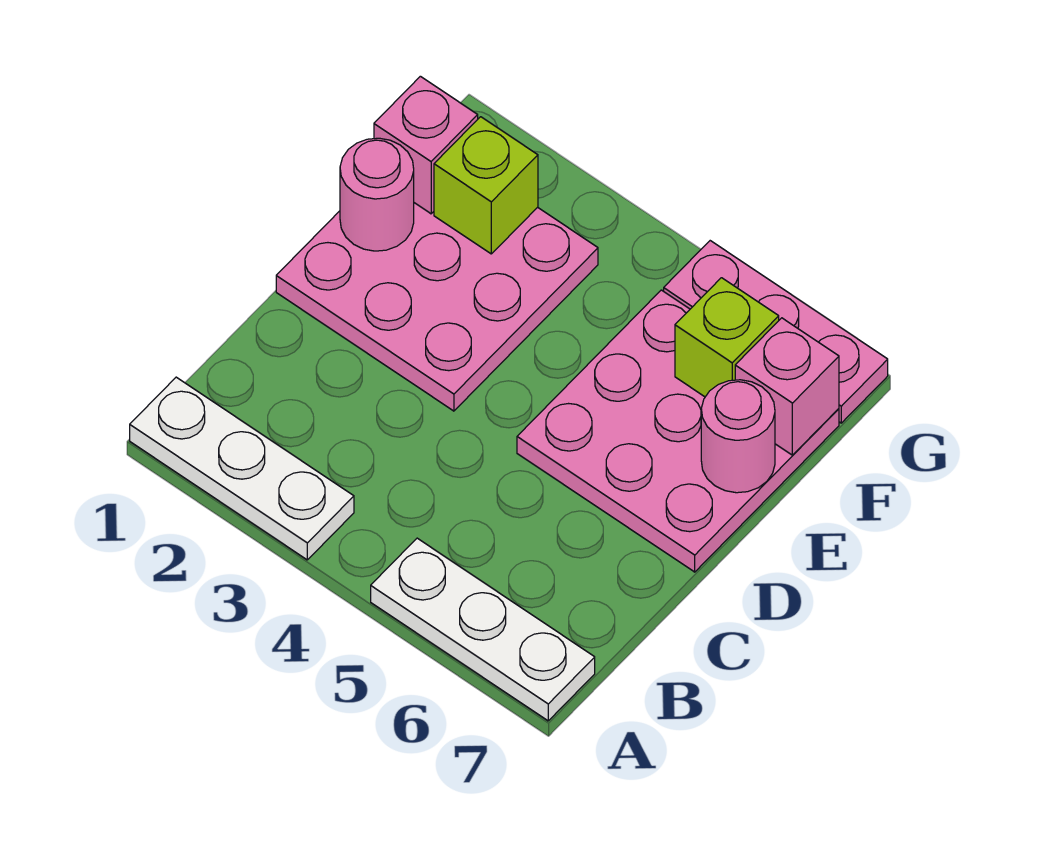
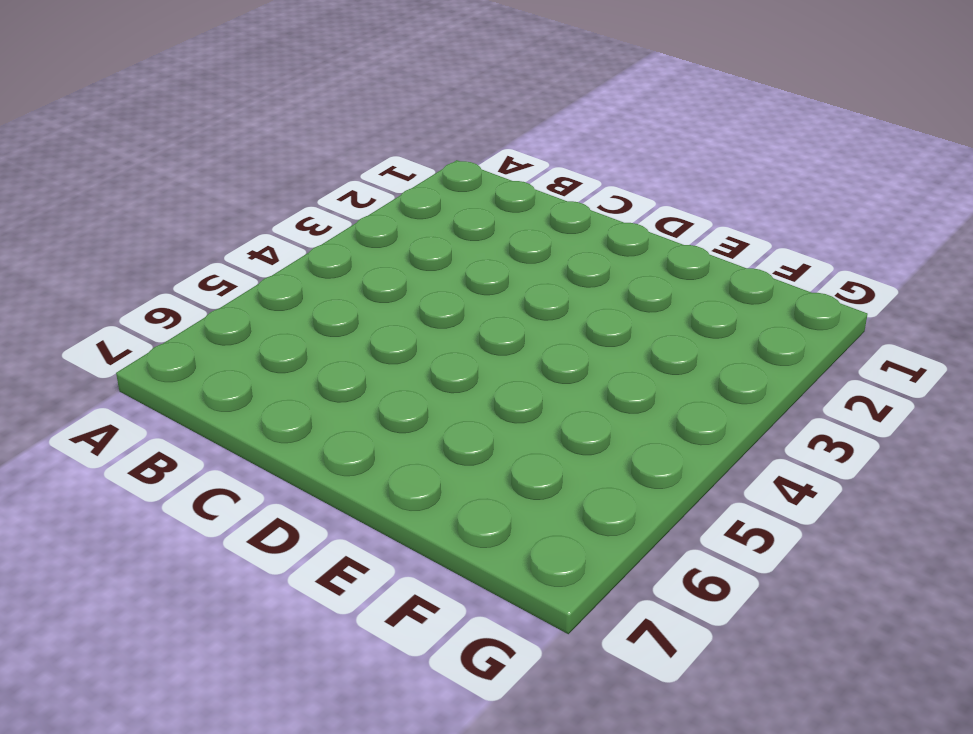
none -> white 1x3 plate [130,377,354,560]
none -> white 1x3 plate [371,538,595,721]

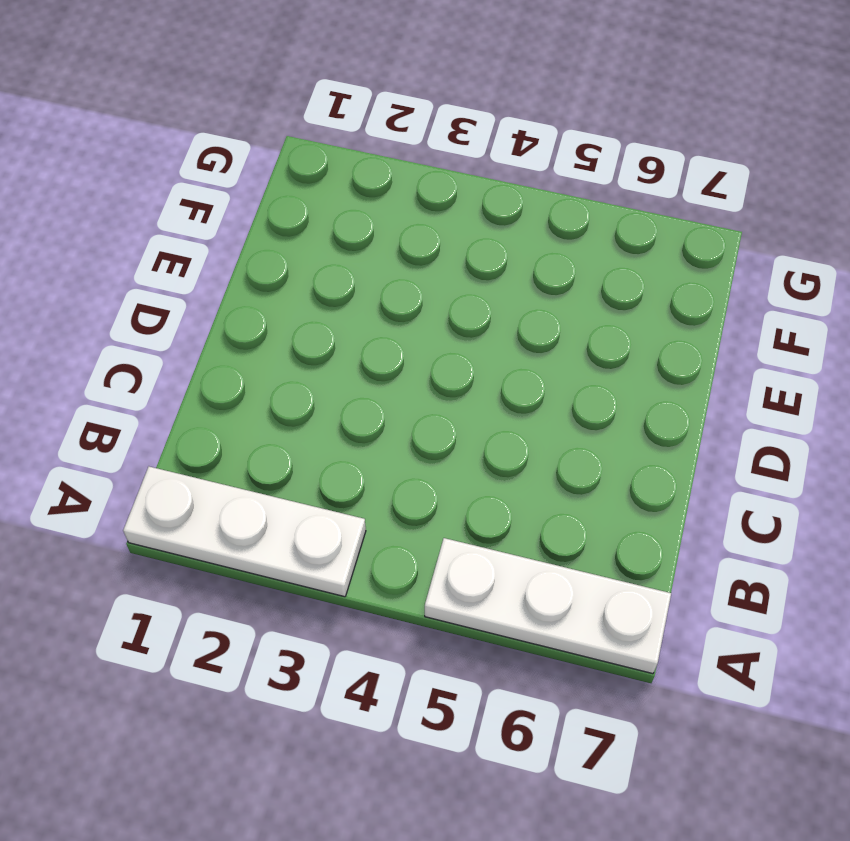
none -> pink 3x3 plate [276,203,598,411]
none -> pink 3x3 plate [517,290,839,572]

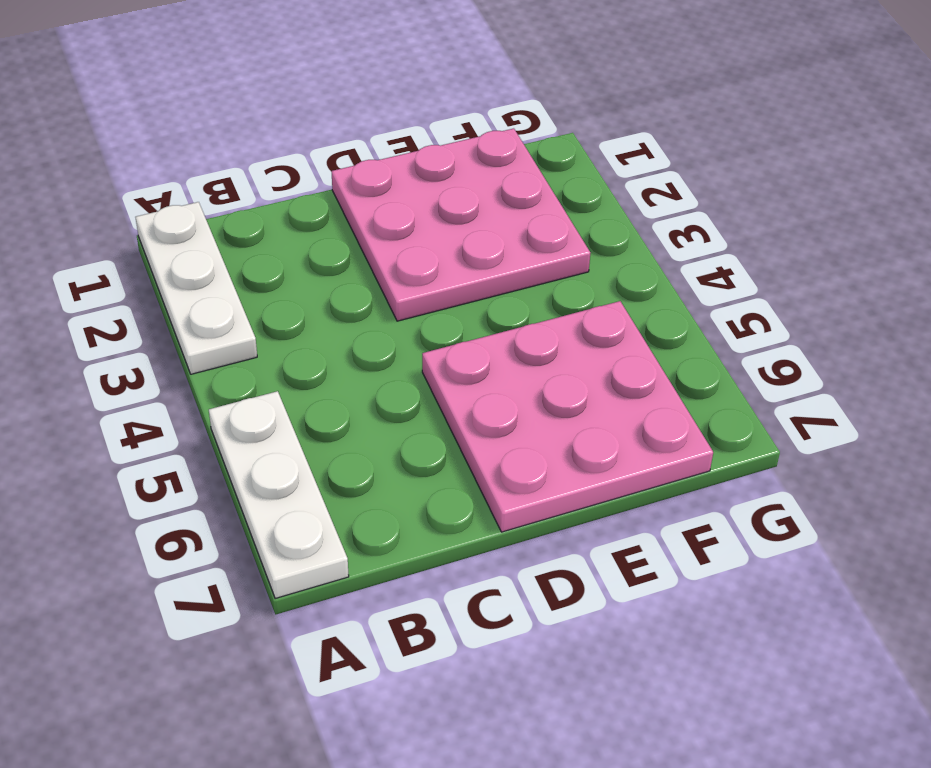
none -> pink 1x3 plate [664,241,888,423]
none -> pink 1x1 round brick [340,138,414,251]

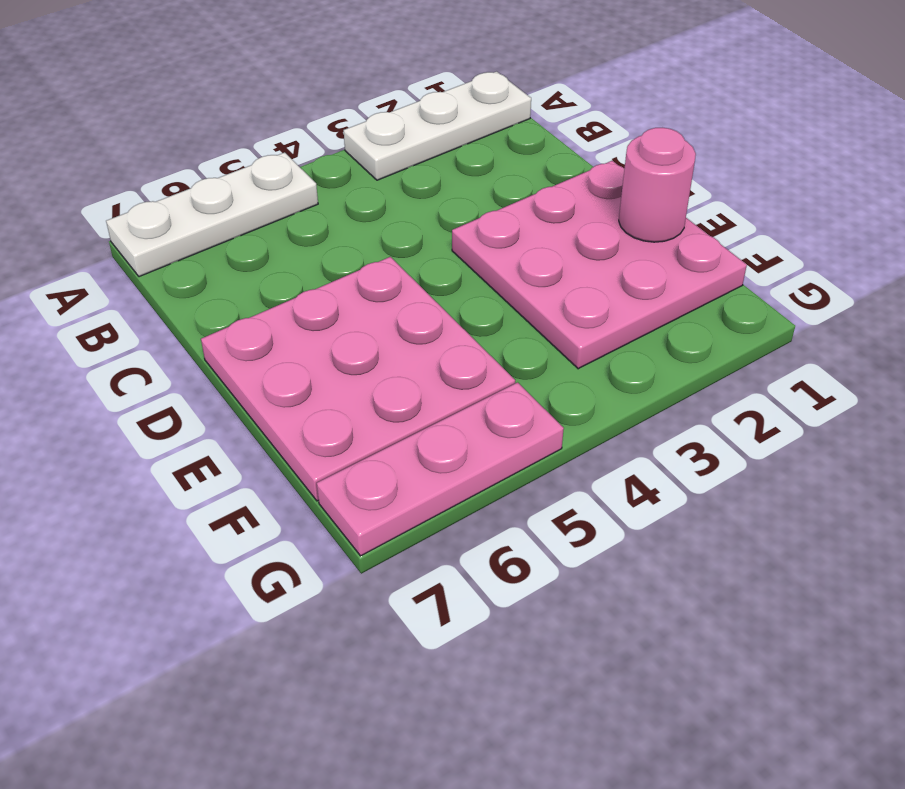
none -> pink 1x1 round brick [701,380,775,493]
none -> pink 1x1 brick [374,76,478,214]

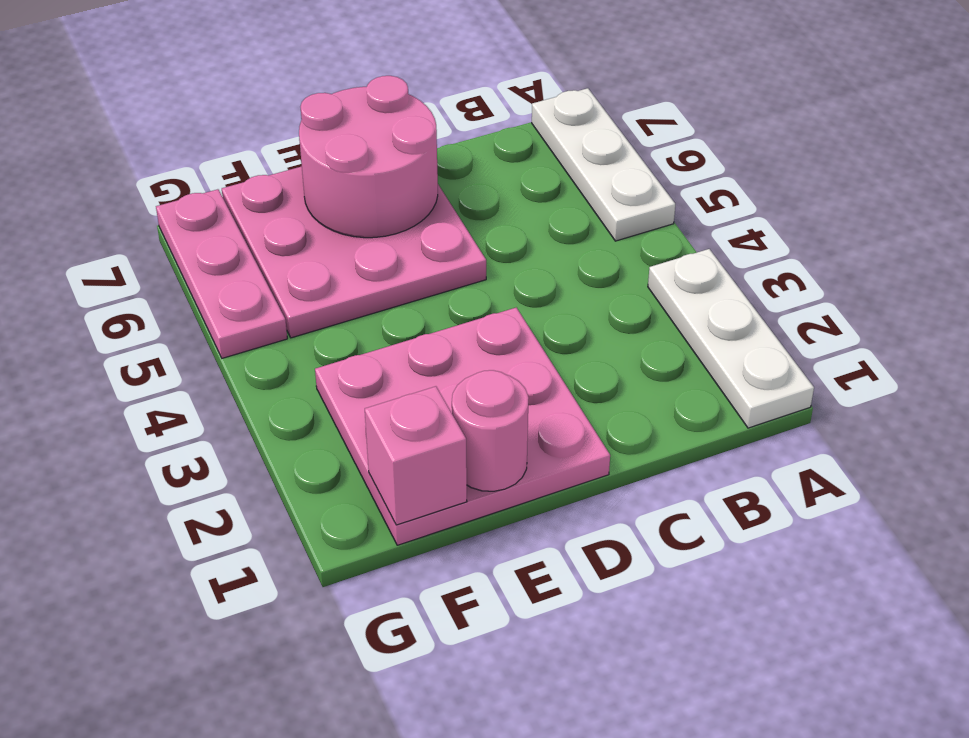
pink 2x2 round brick [299,76,438,238] -> pink 1x1 round brick [701,380,775,493]
none -> lime 1x1 brick [434,117,538,254]
none -> lime 1x1 brick [675,278,779,397]

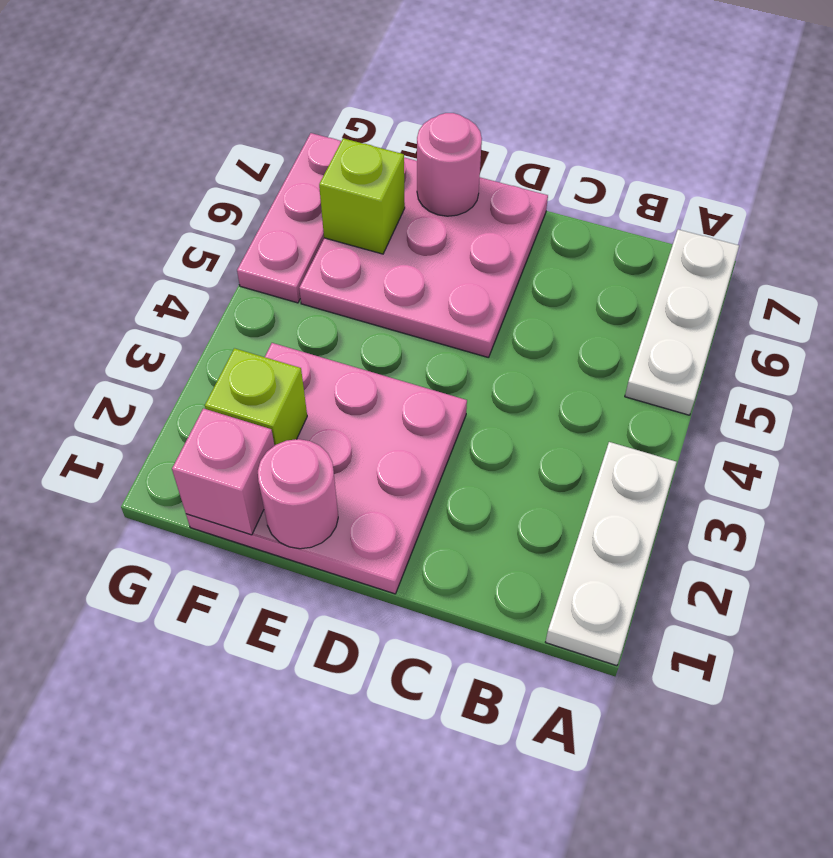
none -> pink 1x1 brick [735,318,839,455]

